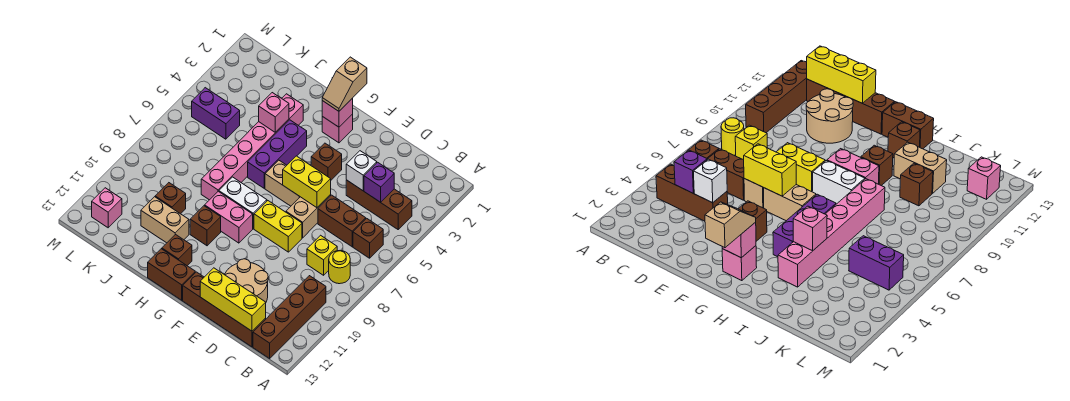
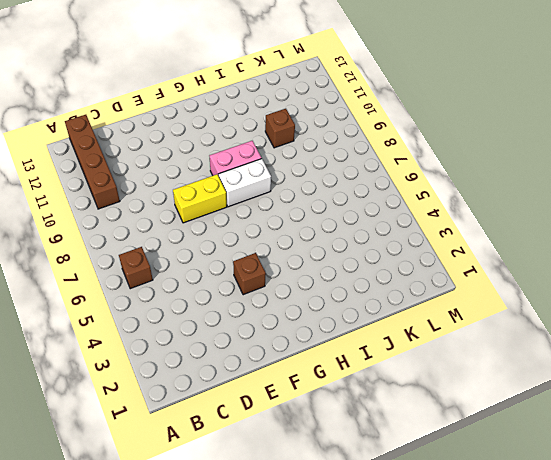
none -> brown 1x3 brick [346,180,412,229]
none -> yellow 1x1 round brick [329,250,350,284]
none -> brown 1x2 brick [318,195,366,247]
none -> yellow 1x1 brick [307,235,337,275]

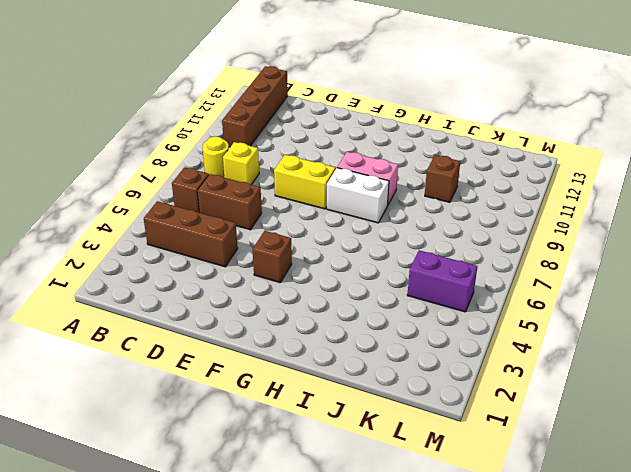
none -> brown 1x4 brick [183,272,266,347]
none -> tan 2x2 round brick [225,259,268,302]
none -> tan 1x2 brick [286,195,331,238]
none -> tan 1x2 brick [265,160,300,206]

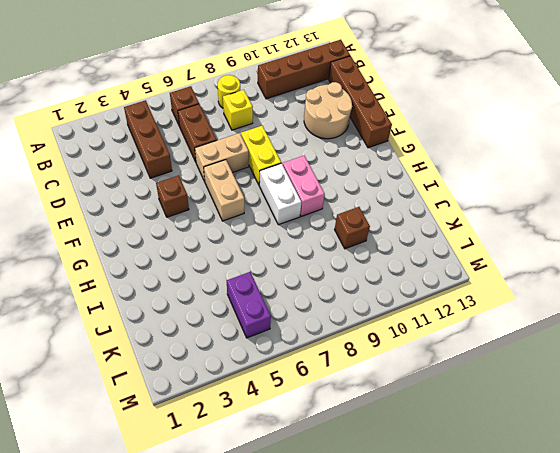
none -> pink 1x1 brick [322,114,353,143]
none -> brown 1x2 brick [148,249,195,300]
none -> purple 1x3 brick [248,120,307,188]
none -> brown 1x1 brick [190,206,221,246]

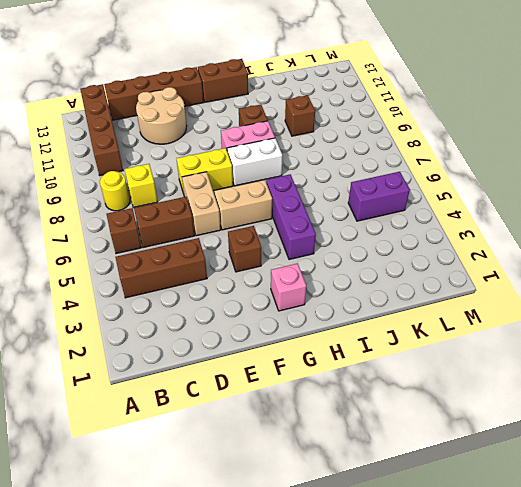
none -> brown 1x1 brick [162,234,192,266]
none -> pink 1x6 brick [201,94,303,200]
none -> tan 1x2 brick [141,197,189,243]
none -> pink 1x1 brick [92,188,122,228]

